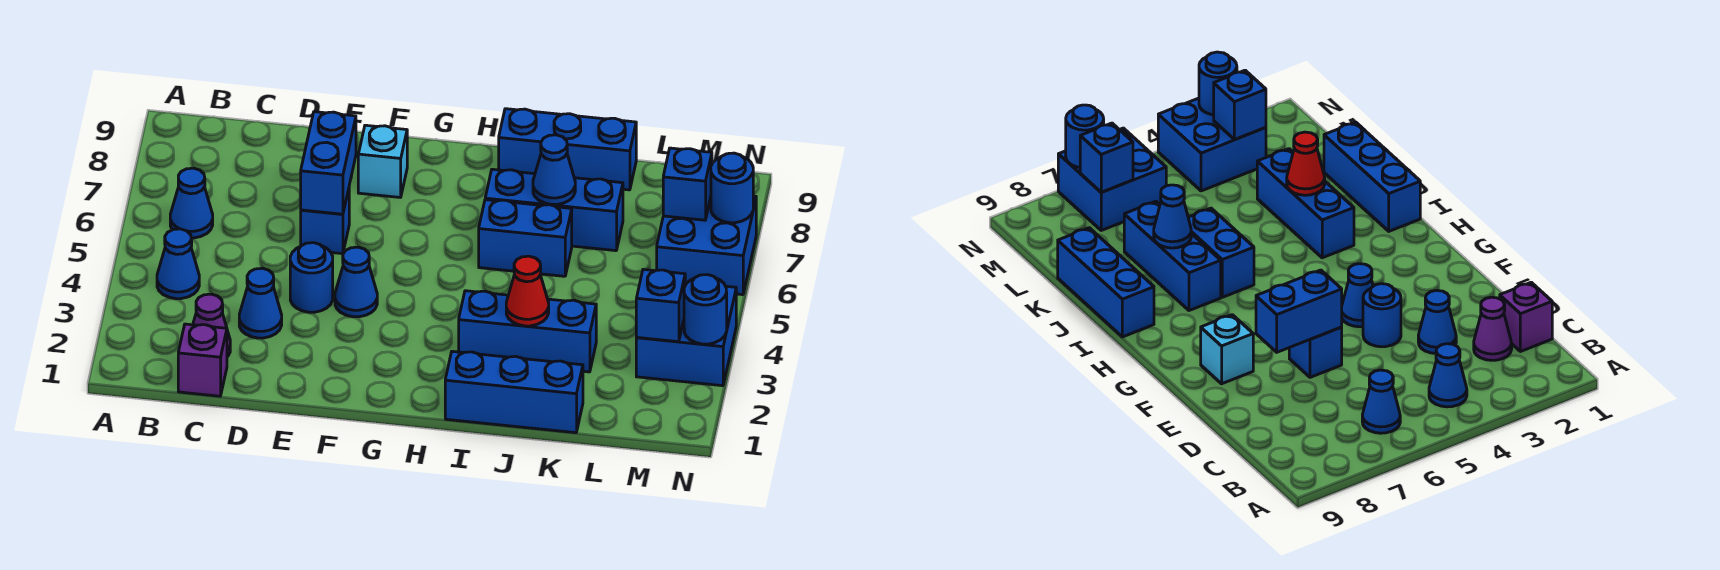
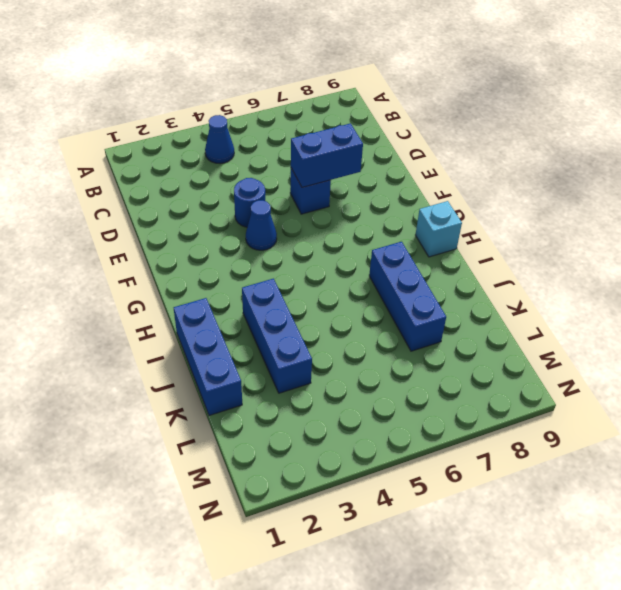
cyan 1x1 brick [416,201,462,257] -> cyan 1x1 brick moved to [358,125,407,198]
none -> blue 1x1 cone [170,168,213,238]
none -> purple 1x1 brick [178,324,227,396]
none -> purple 1x1 cone [193,294,230,357]

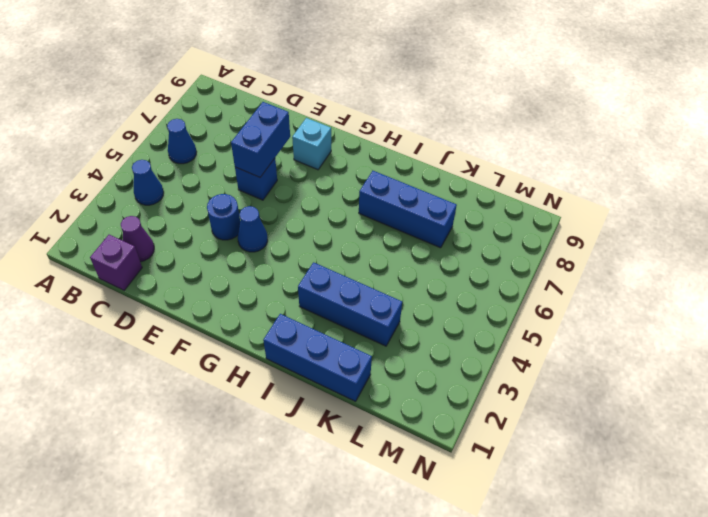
none -> blue 1x1 cone [239,268,282,338]
none -> blue 1x2 brick [479,200,572,276]
none -> blue 1x3 brick [499,109,636,190]

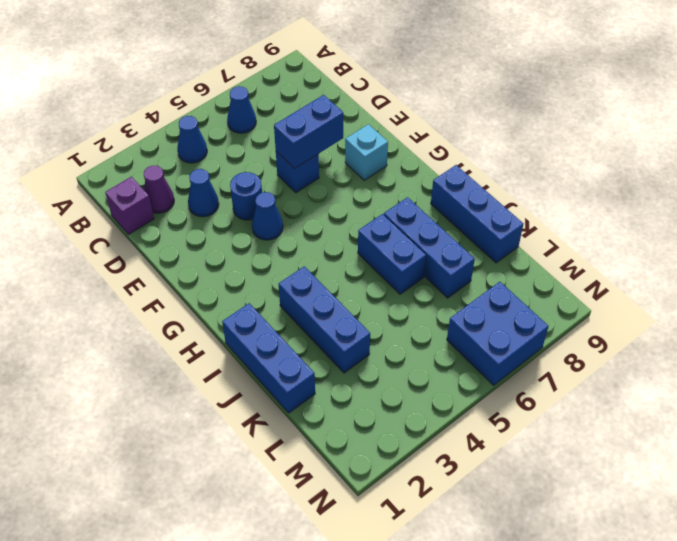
none -> blue 2x2 brick [636,282,736,386]
none -> red 1x1 cone [506,256,549,326]
none -> blue 1x1 cone [533,135,575,204]

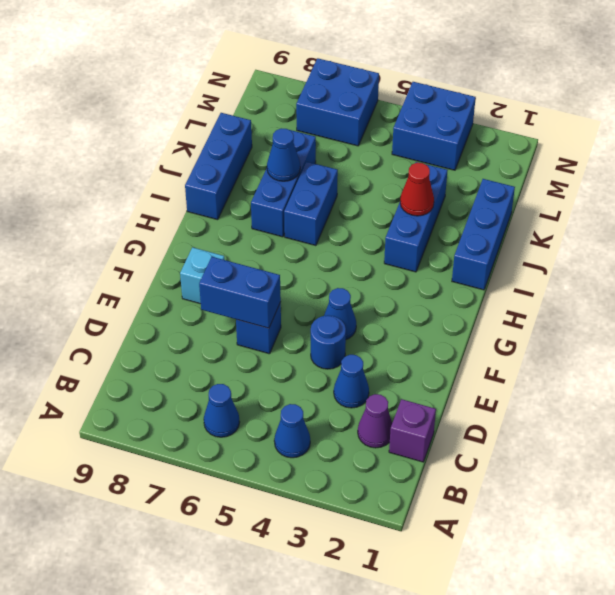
none -> blue 1x1 brick [636,269,685,342]
none -> blue 1x1 brick [663,148,712,220]
none -> blue 1x1 round brick [684,275,727,344]

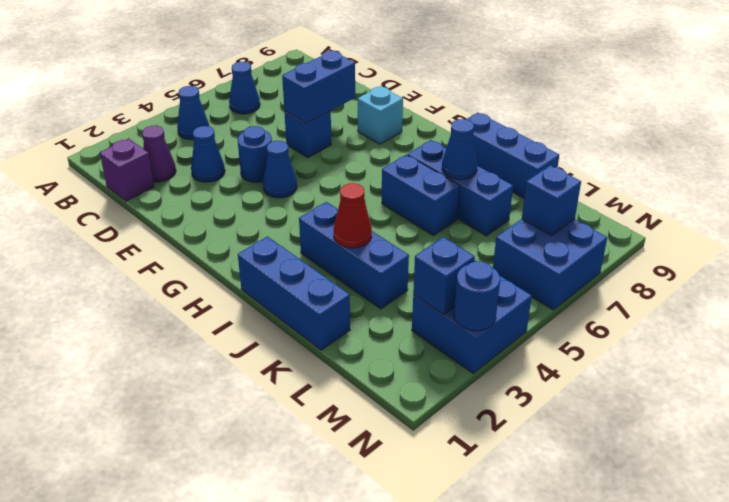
none -> blue 1x1 round brick [711,153,753,223]

